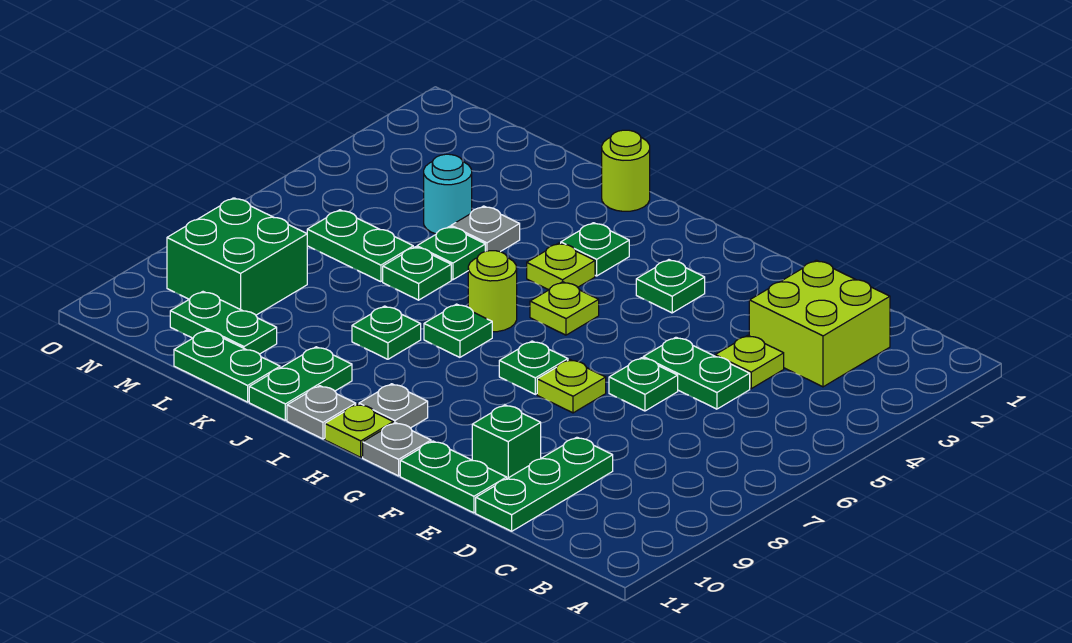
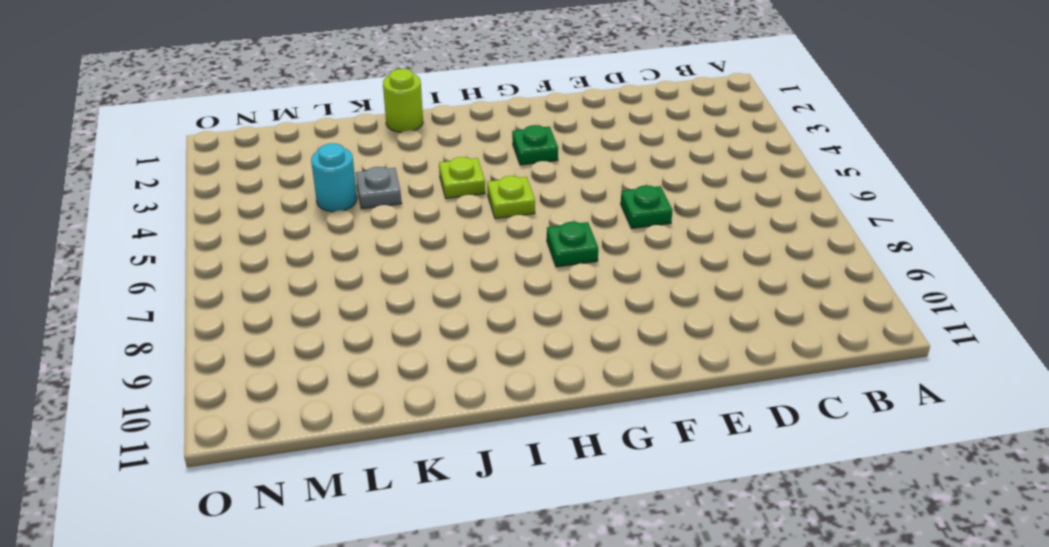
none -> lime 2x2 brick [749,260,890,387]
none -> lime 1x1 plate [715,335,784,389]
none -> green 1x2 plate [643,337,750,409]
none -> green 1x3 plate [476,437,613,531]

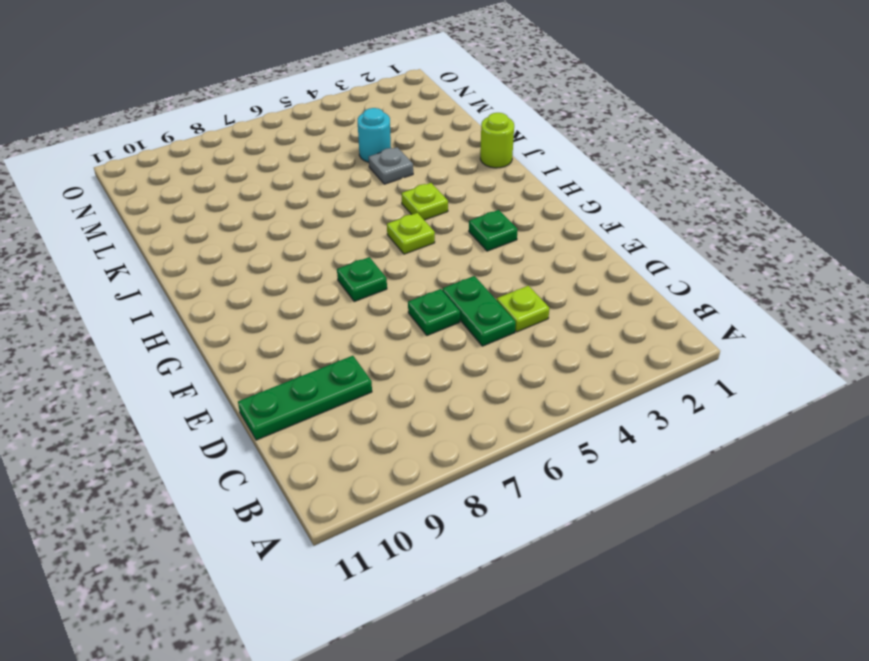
none -> lime 2x2 brick [749,260,890,387]
none -> green 1x1 brick [472,405,541,478]
none -> green 1x2 plate [400,441,507,513]
none -> lime 1x1 plate [537,360,606,413]

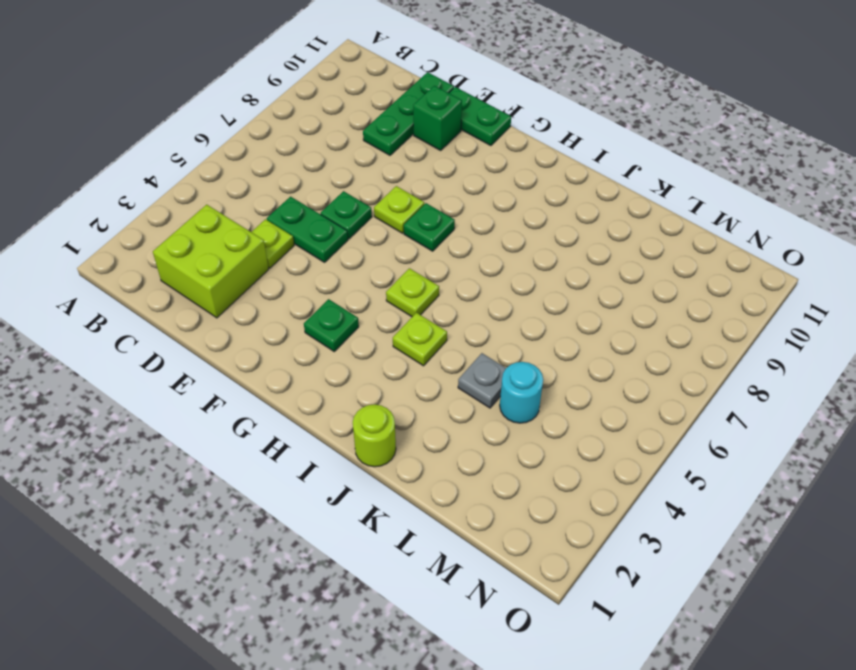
none -> grey 1x1 plate [363,423,431,476]
none -> grey 1x1 plate [359,384,428,428]
none -> lime 1x1 plate [325,404,393,457]
none -> green 1x1 plate [561,223,629,276]

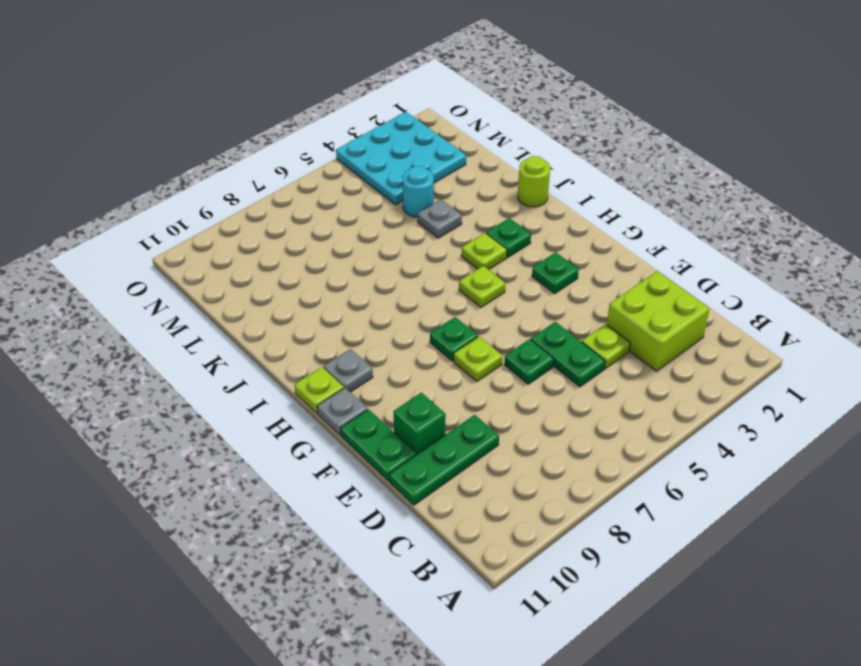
cyan 3x3 plate [336,112,466,205] -> none
none -> lime 1x1 round brick [468,251,517,332]
none -> green 1x1 plate [424,304,492,357]
none -> grey 1x1 plate [287,386,356,439]
none -> green 1x1 plate [352,306,421,359]

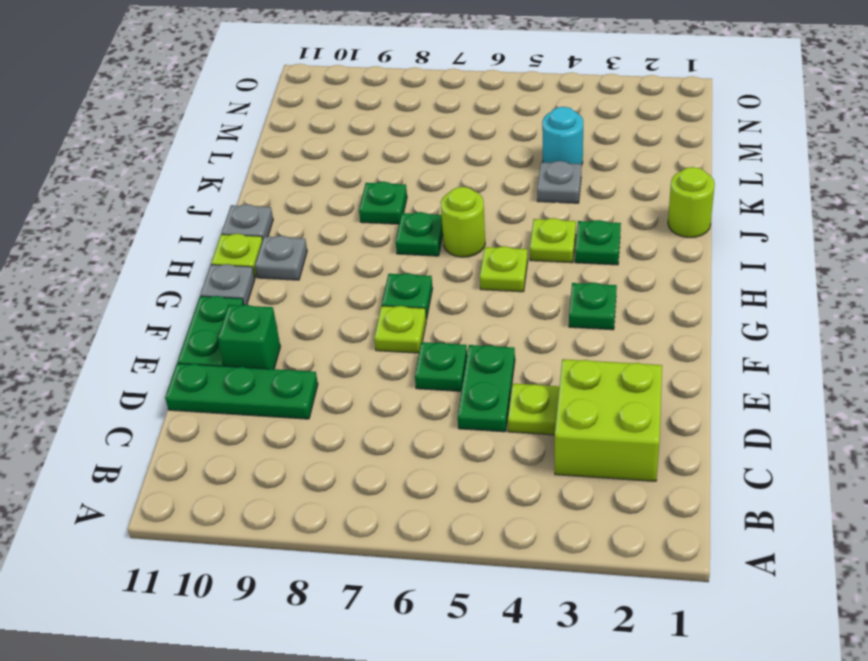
none -> green 1x2 plate [249,347,352,420]
none -> green 1x1 plate [417,226,485,280]
none -> green 1x1 plate [383,247,451,300]
none -> green 1x2 plate [174,330,280,402]

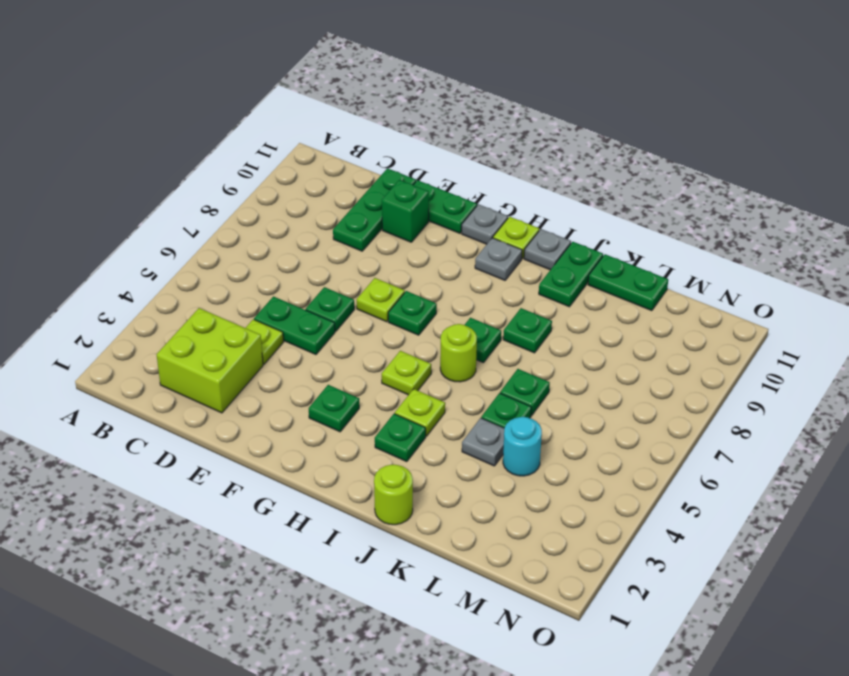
none -> green 1x2 plate [307,210,413,282]
none -> green 1x2 plate [170,292,277,354]
none -> green 2x2 brick [167,198,307,315]

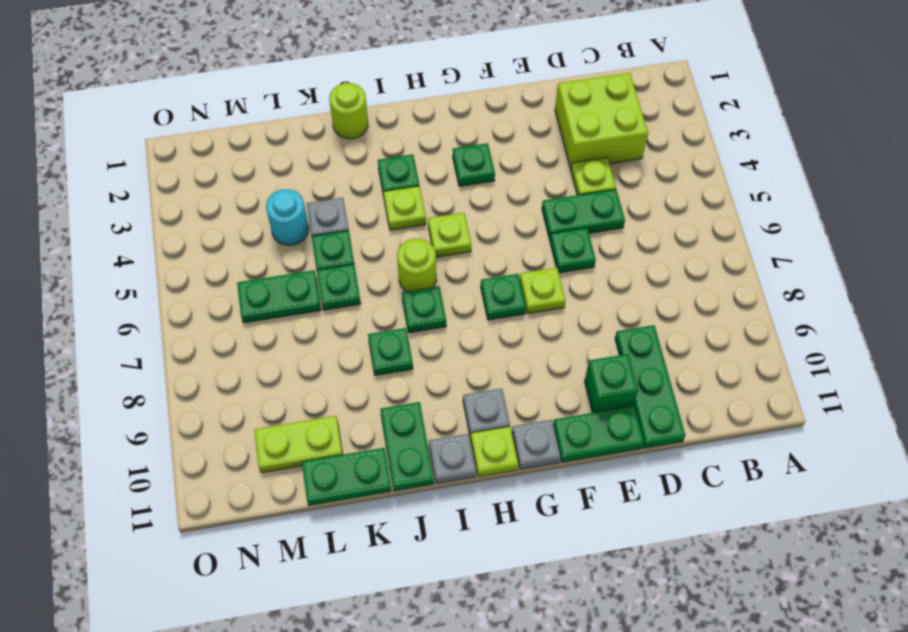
lime 1x2 plate [254,416,343,473] -> green 1x2 plate [170,292,277,354]
none -> green 2x2 brick [167,198,307,315]

